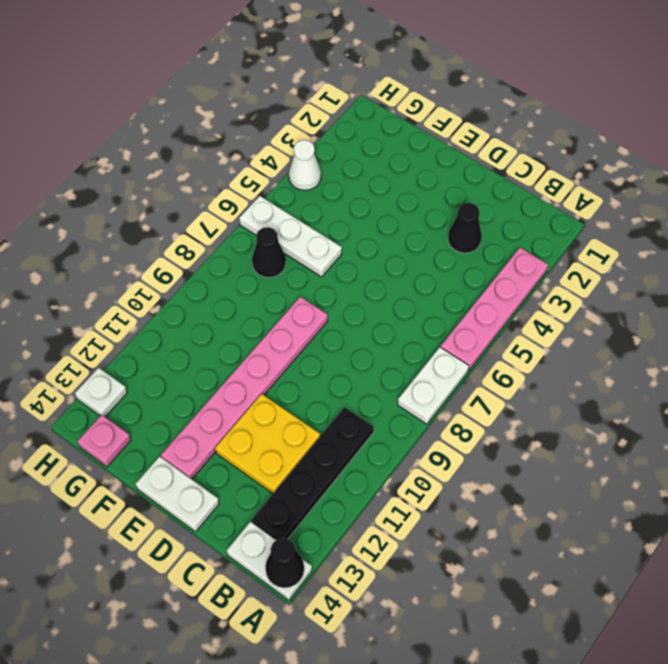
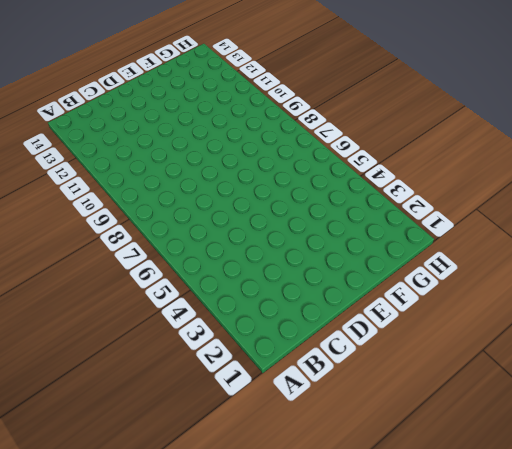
none -> pink 1x4 plate [441,248,548,371]
none -> white 1x2 plate [398,347,469,424]
none -> white 1x2 plate [227,522,312,600]

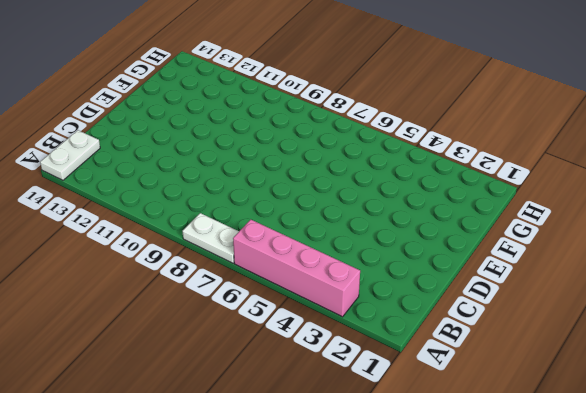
pink 1x4 brick [233,220,360,317] -> pink 1x4 plate [441,248,548,371]
none -> black 1x4 plate [252,407,374,540]
none -> black 1x1 cone [448,203,482,253]
none -> yellow 2x2 plate [215,394,320,493]

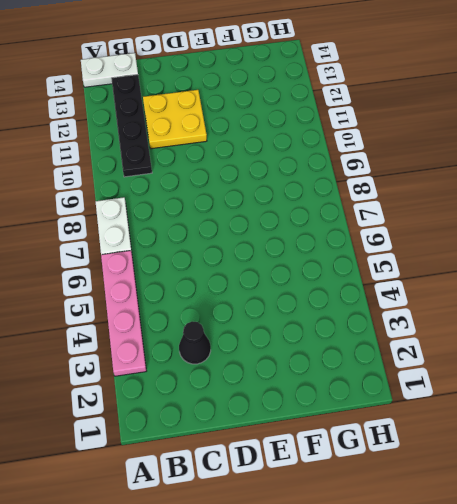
none -> white 1x2 plate [136,456,219,532]
none -> pink 1x6 plate [161,297,328,479]
none -> white 1x3 plate [239,196,342,277]

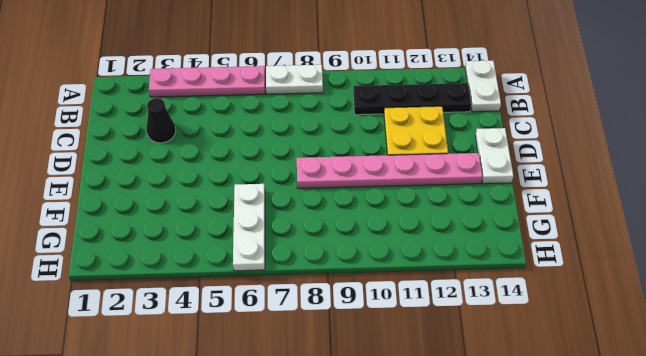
none -> black 1x1 cone [252,227,286,278]
none -> pink 1x1 plate [78,415,131,467]
none -> white 1x1 cone [289,140,321,190]

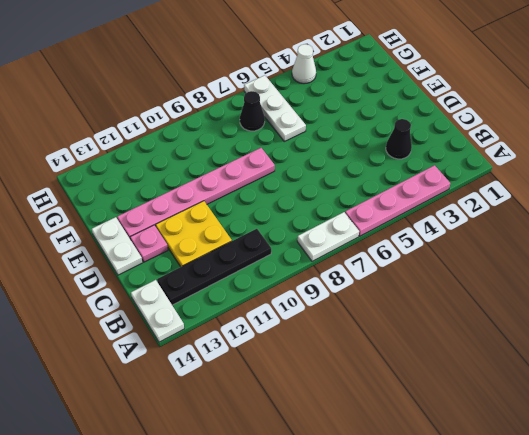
pink 1x1 plate [130,225,168,262] -> pink 1x1 plate moved to [78,415,131,467]
none -> white 1x1 plate [75,368,127,417]
none -> black 1x1 cone [265,538,304,588]

